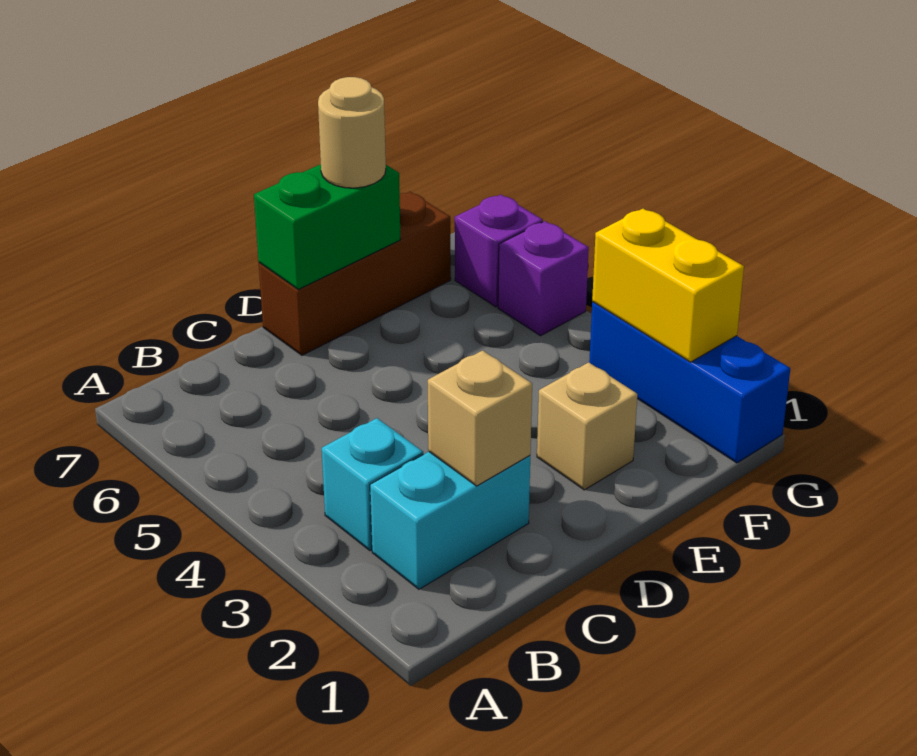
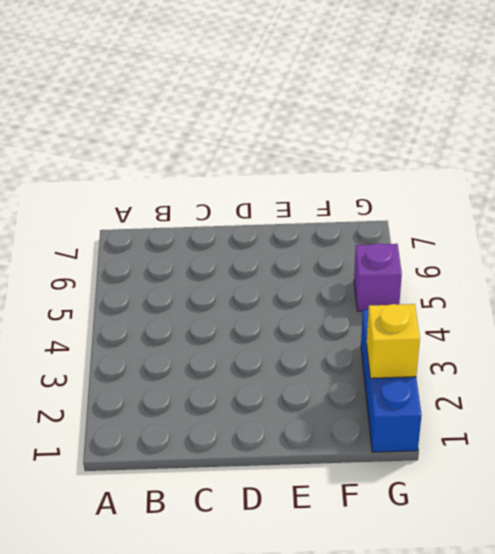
yellow 1x1 brick [367,304,420,378] -> yellow 1x2 brick [592,209,744,362]
none -> cyan 1x2 brick [370,452,530,589]
none -> cyan 1x1 brick [322,418,423,551]

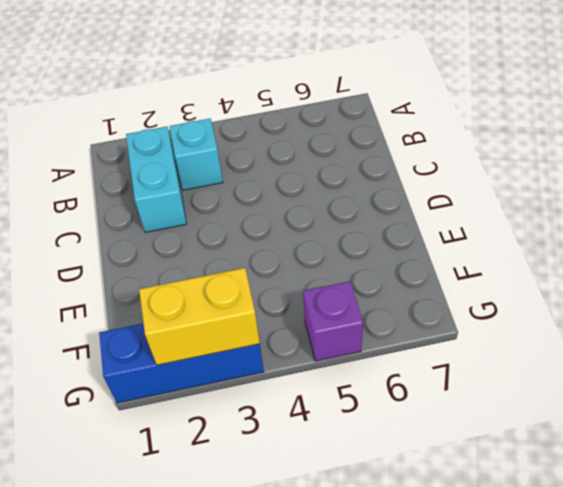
none -> brown 1x3 brick [259,192,451,355]
none -> tan 1x1 brick [537,362,637,490]

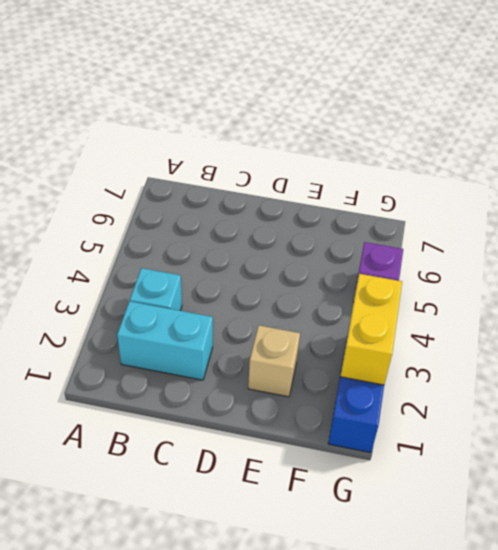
none -> brown 1x3 brick [259,192,451,355]
none -> purple 1x1 brick [455,195,543,307]

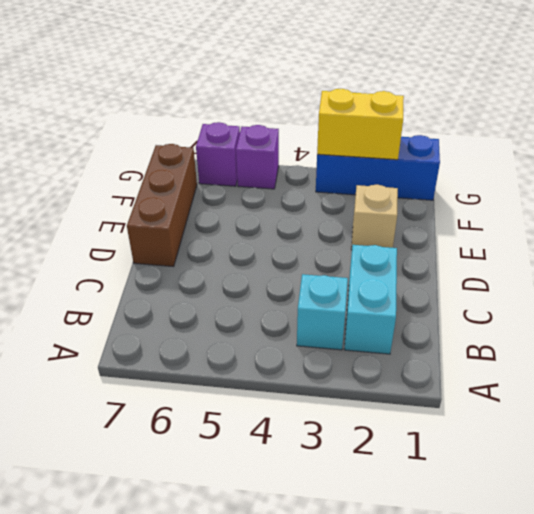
none -> tan 1x1 brick [428,350,532,486]
none -> green 1x2 brick [254,164,400,289]

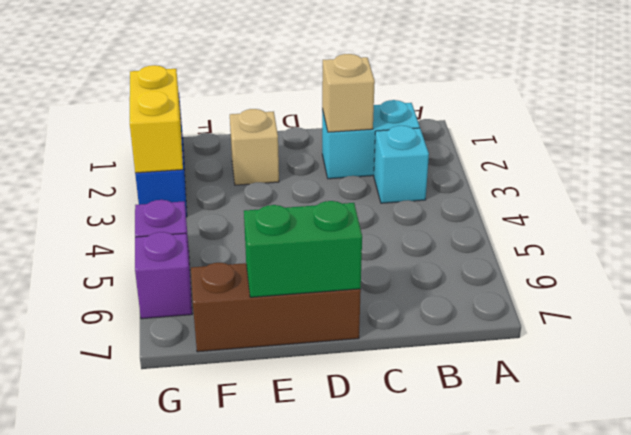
none -> tan 1x1 round brick [318,77,386,188]

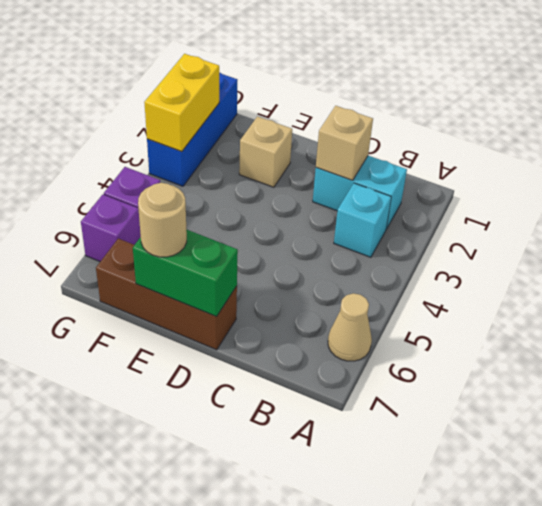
tan 1x1 cone [328,293,372,361] -> none

